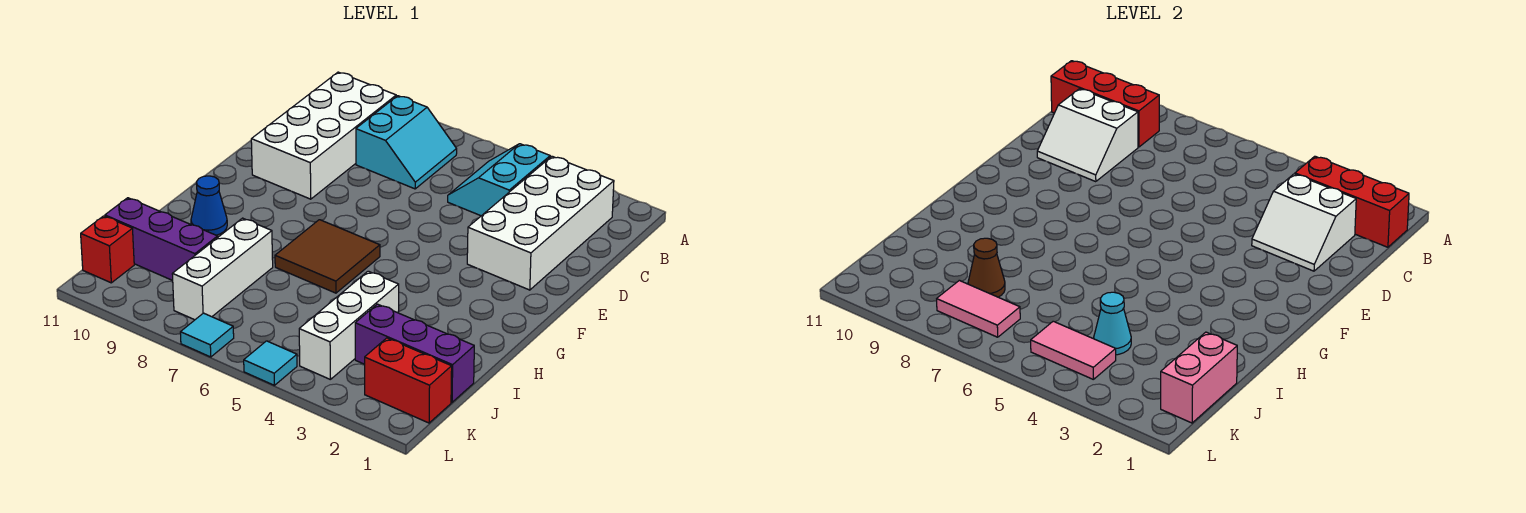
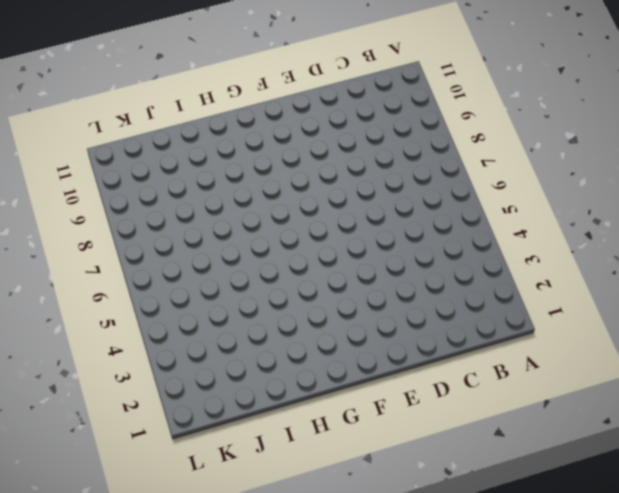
none -> white 2x4 brick [467,156,614,290]
none -> cyan 2x2 slope [448,144,550,216]
none -> cyan 2x2 slope [356,96,457,189]

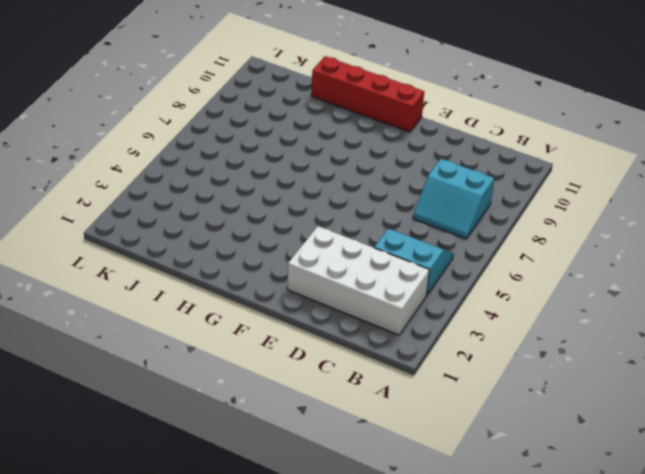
red 1x4 brick [311,56,424,132] -> none
none -> white 2x4 brick [251,72,396,199]
none -> brown 2x2 tile [275,220,380,293]
none -> blue 1x1 cone [191,176,227,235]

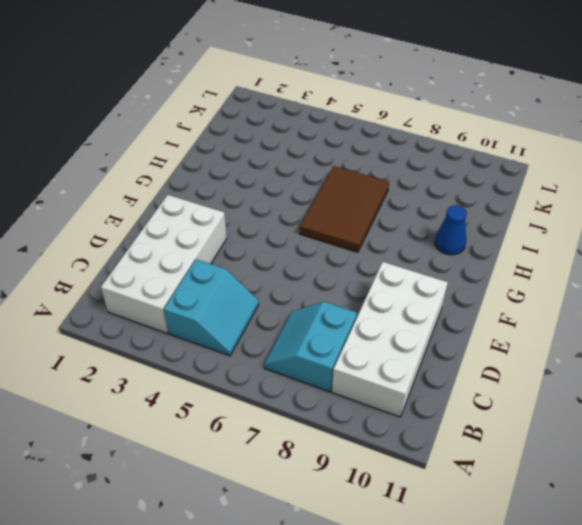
brown 2x3 tile [300,166,389,252] -> brown 2x2 tile [275,220,380,293]
none -> white 1x3 brick [299,271,399,380]
none -> white 1x3 brick [172,218,273,320]
none -> purple 1x3 brick [355,304,474,402]

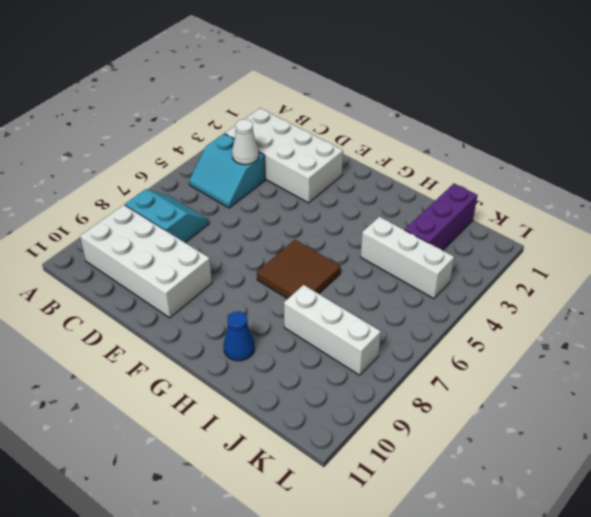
white 1x1 cone [232,119,259,165] -> none
none -> purple 1x3 brick [105,198,218,281]
none -> red 1x2 brick [365,338,452,423]
none -> red 1x1 brick [81,216,134,283]

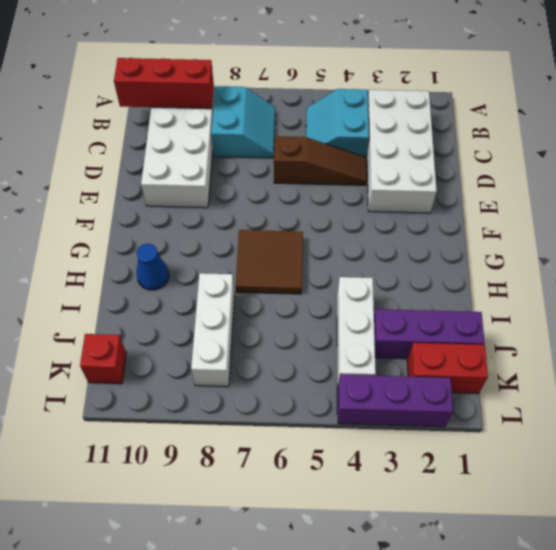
brown 1x3 slope [274,136,367,185] -> none
purple 1x3 brick [337,375,453,427] -> purple 1x3 brick moved to [105,198,218,281]
none -> cyan 1x1 tile [244,341,297,385]
none -> cyan 1x1 tile [180,313,234,357]
none -> red 1x3 brick [1295,156,1409,247]

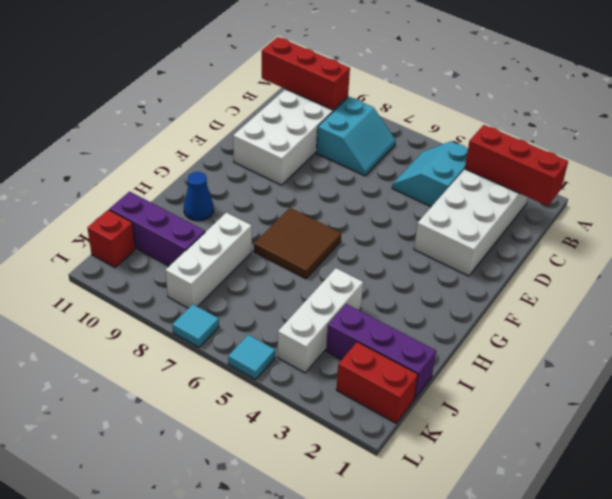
none -> white 2x2 slope [1252,174,1356,271]
none -> white 2x2 slope [1037,89,1138,182]
none -> pink 1x2 brick [1161,332,1237,423]

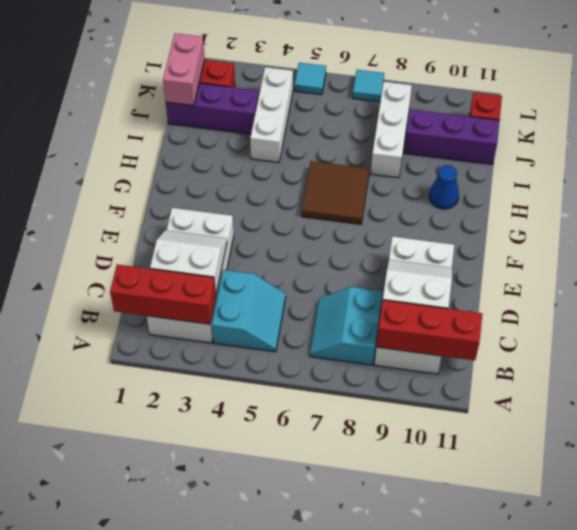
none -> cyan 1x1 cone [1094,292,1131,355]
none -> brown 1x1 cone [968,238,1005,297]
none -> pink 1x2 tile [1031,321,1116,380]

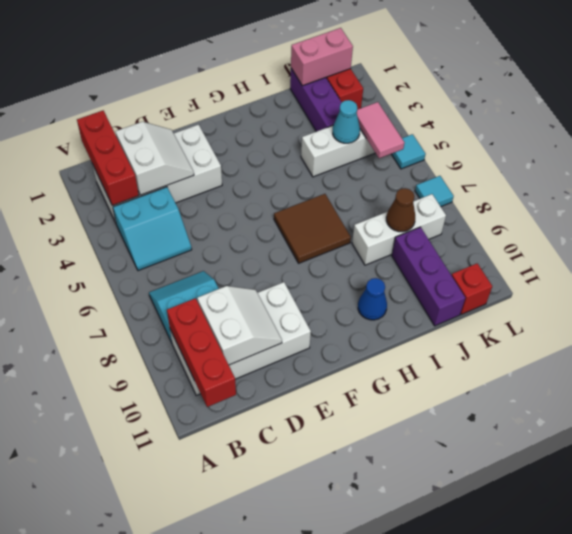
none -> pink 1x2 tile [937,280,1020,337]

